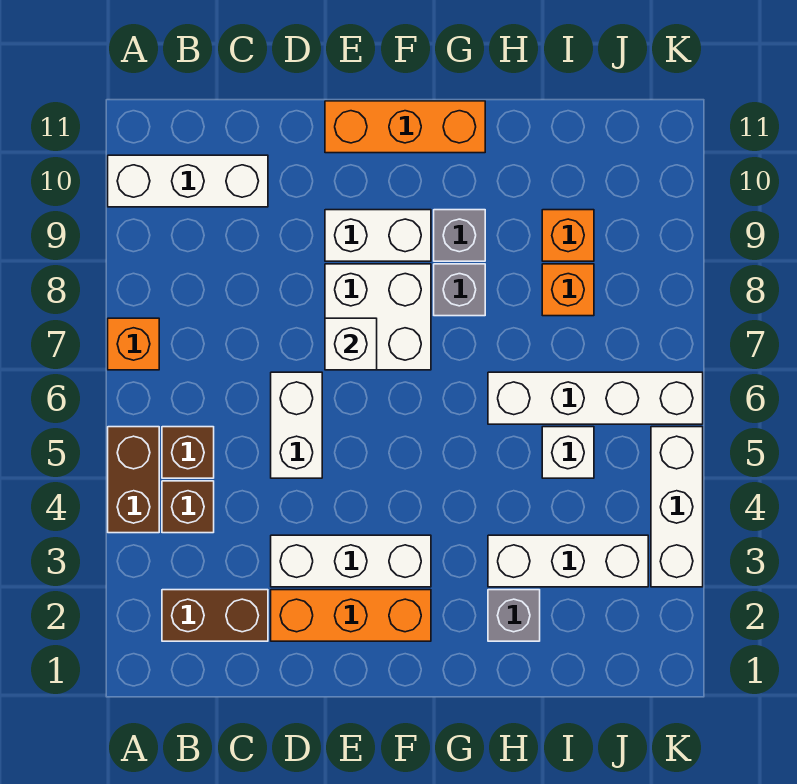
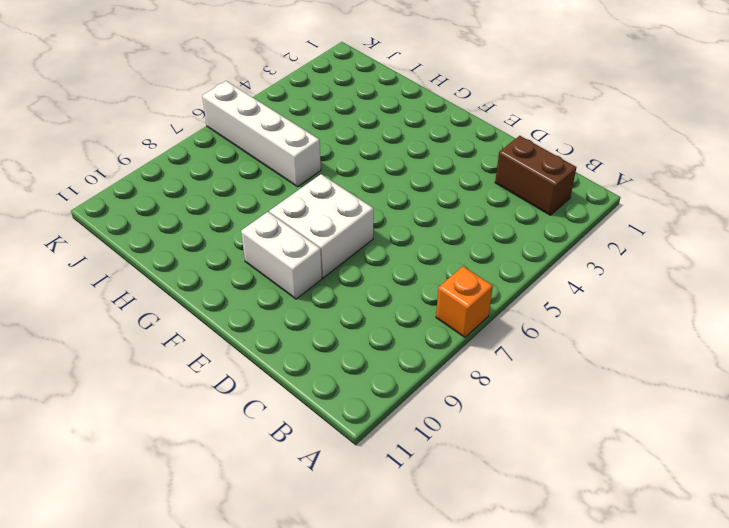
none -> brown 1x2 brick [108,427,159,533]
none -> white 1x3 brick [108,155,268,207]
none -> brown 1x1 brick [162,481,214,533]

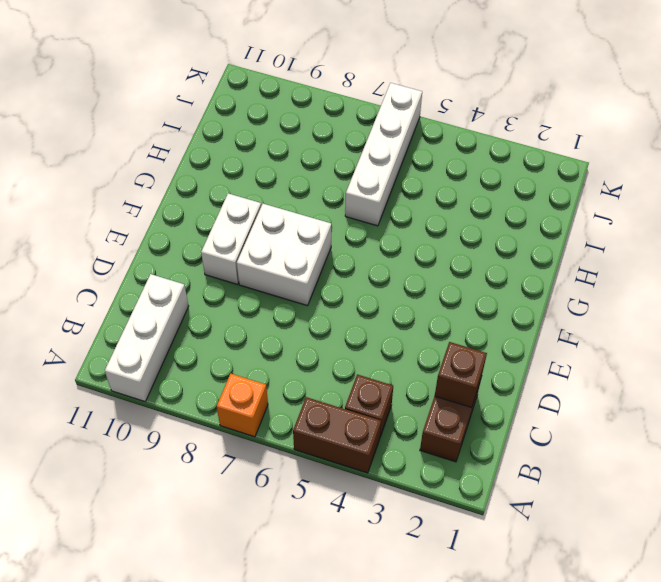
brown 1x1 brick [435,342,487,408] -> brown 1x1 brick moved to [162,427,214,478]
none -> orange 1x3 brick [271,590,431,641]
none -> white 1x3 brick [271,535,431,587]
none -> white 1x2 brick [271,372,322,478]

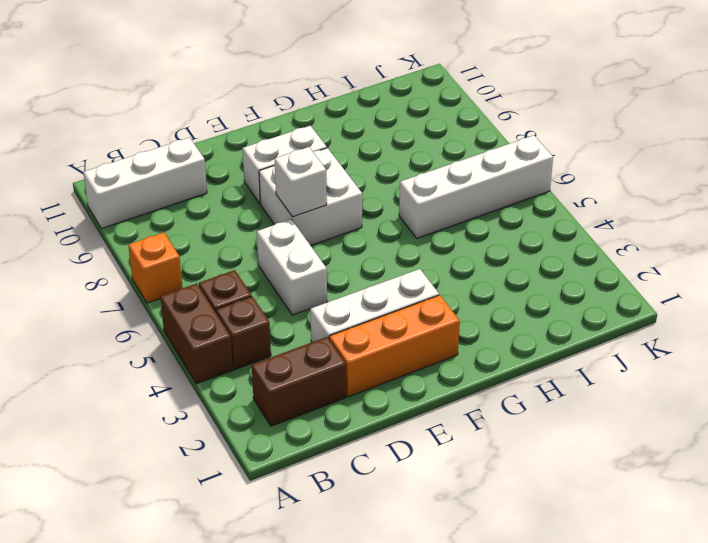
none -> orange 1x3 brick [325,101,485,153]
none -> grey 1x1 brick [434,264,485,316]
none -> grey 1x1 brick [434,210,485,261]

